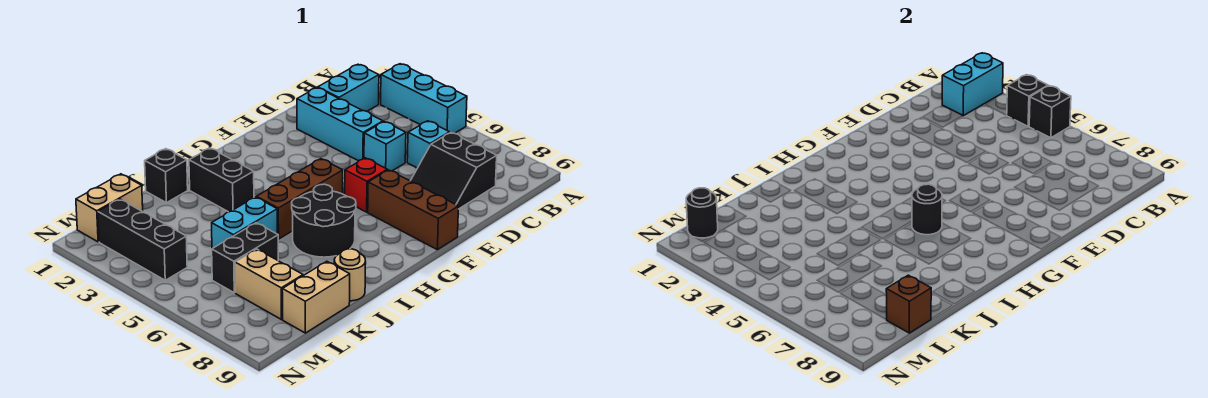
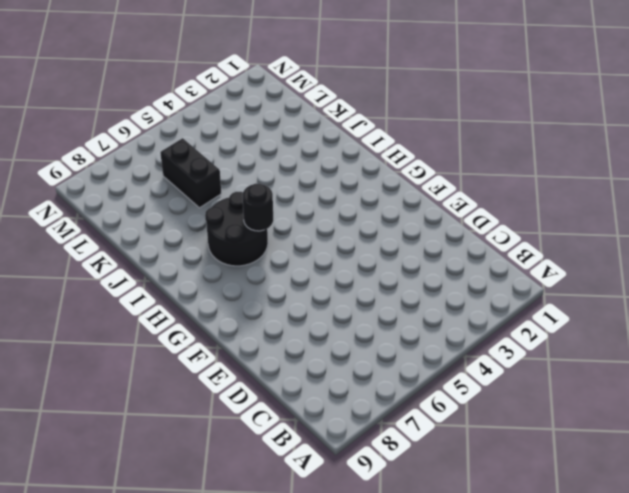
none -> cyan 1x3 brick [381,64,467,133]
none -> cyan 1x2 brick [318,64,379,111]
none -> cyan 1x1 brick [407,121,450,168]

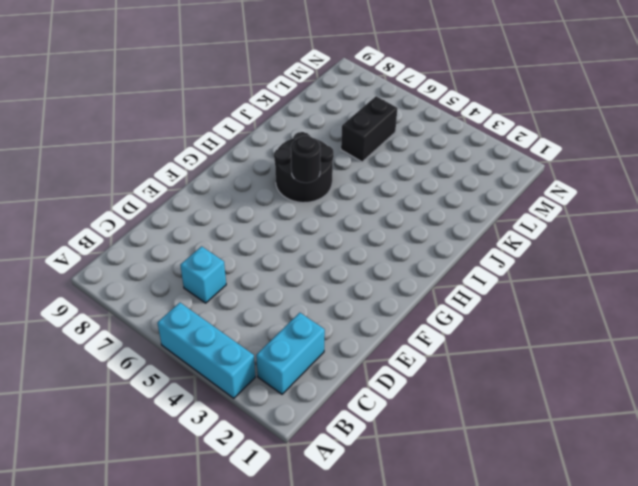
none -> black 2x2 slope [411,133,497,209]
none -> cyan 1x3 brick [297,88,383,161]
none -> cyan 1x1 brick [364,122,406,171]

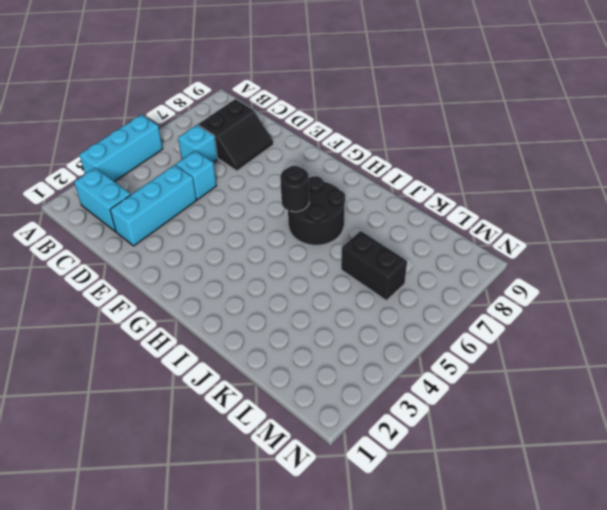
none -> red 1x1 brick [345,158,387,212]
none -> brown 1x3 brick [368,170,459,250]
none -> brown 1x3 brick [257,159,343,239]

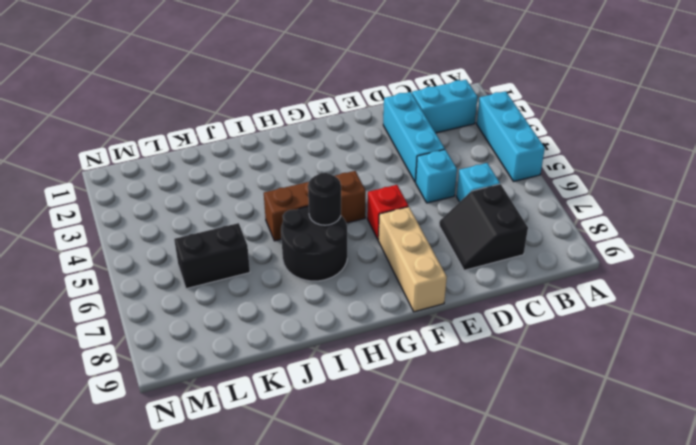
tan 1x3 brick [378,207,447,312] -> brown 1x3 brick [368,170,459,250]
none -> black 1x2 brick [189,148,254,212]
none -> black 1x1 brick [145,149,188,203]
none -> cyan 1x2 brick [212,197,277,249]

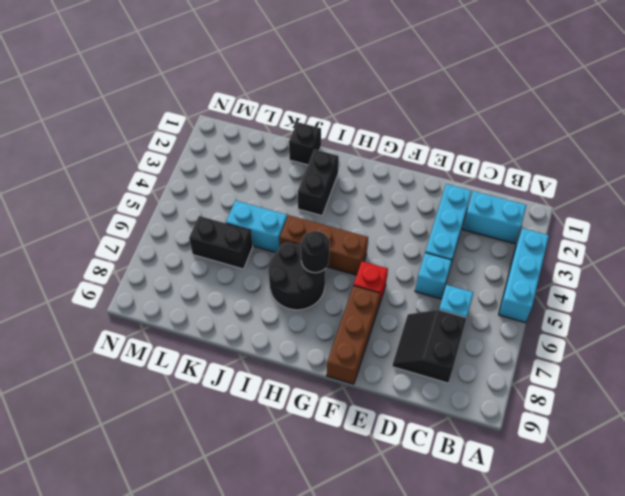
none -> tan 1x1 round brick [334,249,366,301]
none -> tan 1x2 brick [282,261,350,333]
none -> tan 1x2 brick [76,174,143,242]

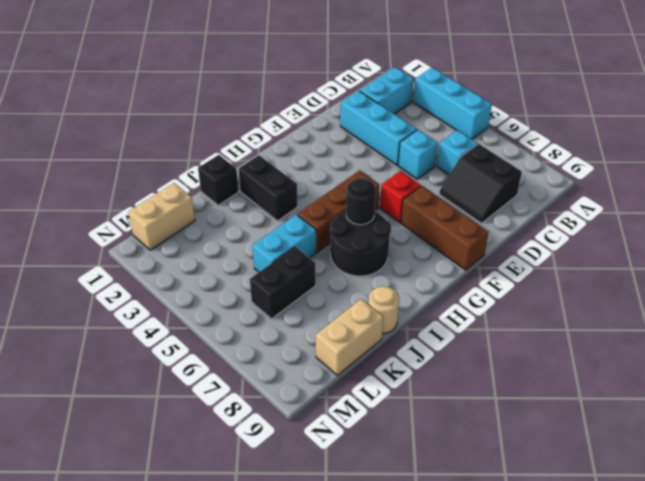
none -> tan 1x2 brick [235,249,303,319]
none -> black 1x3 brick [98,199,187,280]
none -> cyan 1x2 brick [942,53,1003,116]

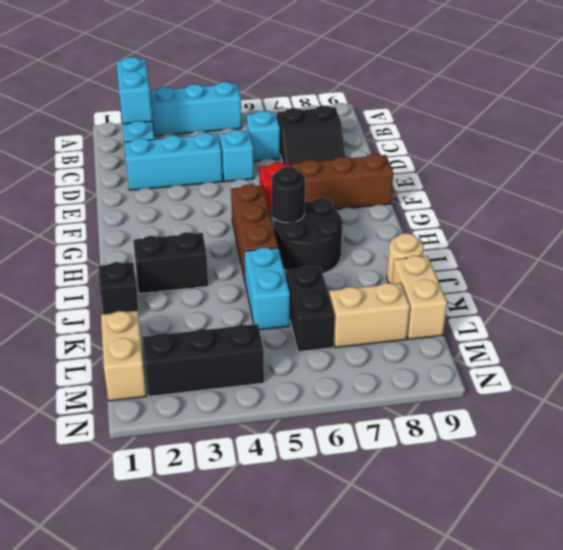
none -> black 1x1 brick [1007,75,1048,126]
none -> black 1x1 brick [1029,86,1071,138]
none -> brown 1x1 brick [886,275,931,333]

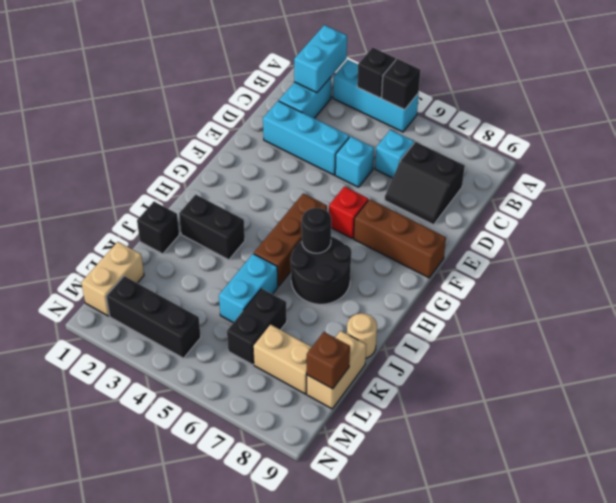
none -> black 1x1 round brick [686,188,718,238]

